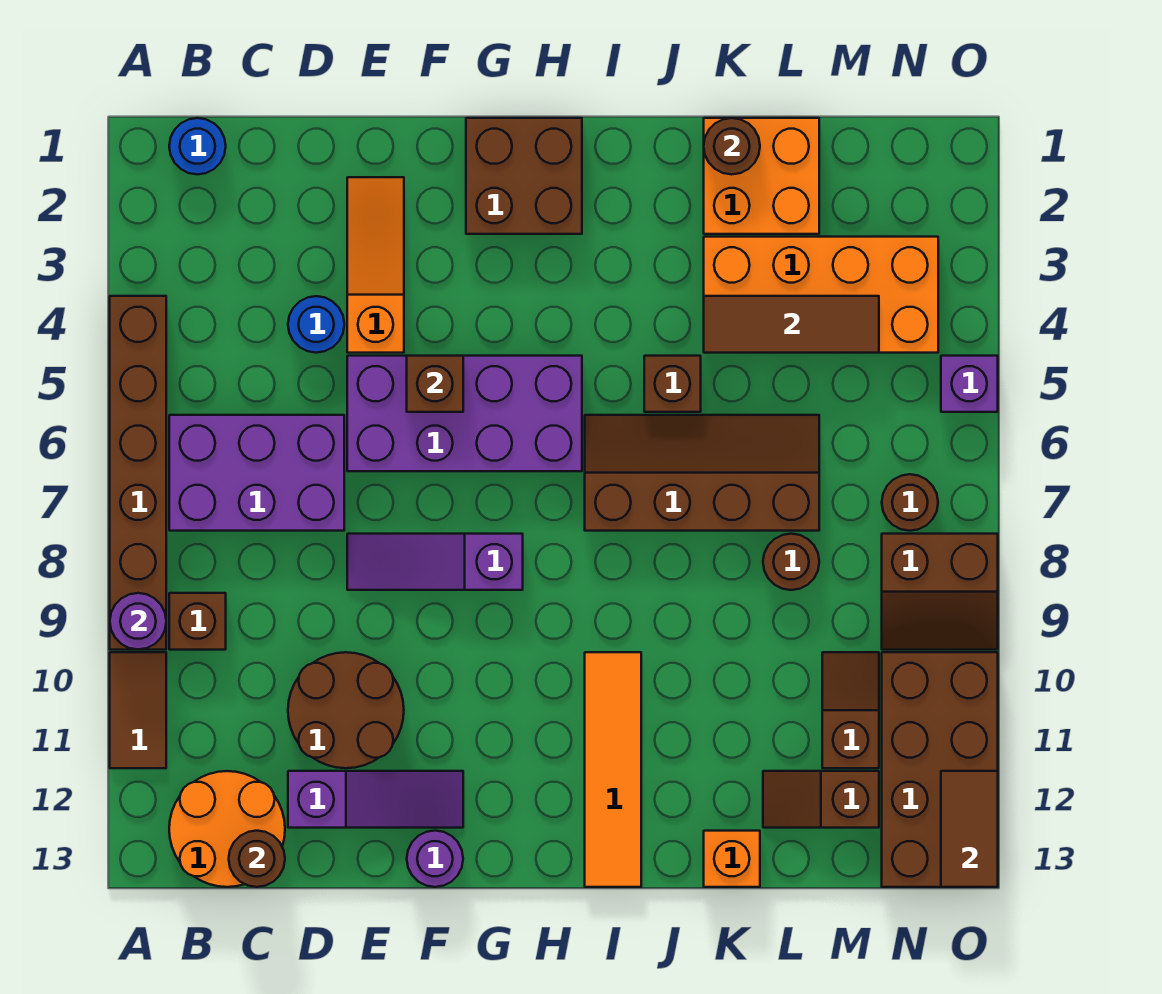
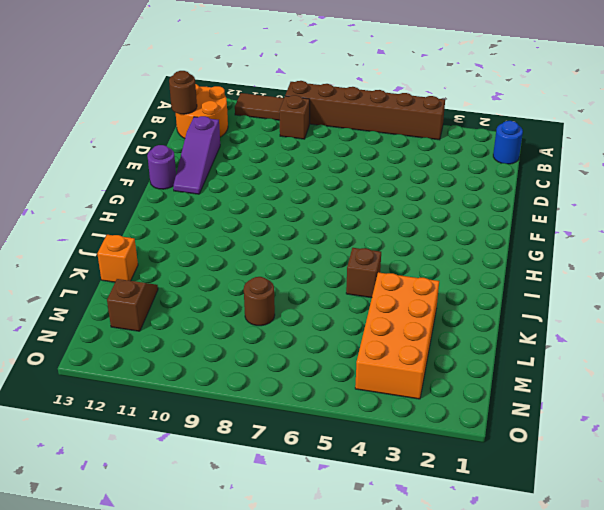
none -> purple 2x3 brick [169,415,344,531]
none -> blue 1x1 round brick [288,296,344,353]
none -> brown 2x2 round brick [288,652,404,768]
none -> orange 1x3 slope [347,177,404,353]

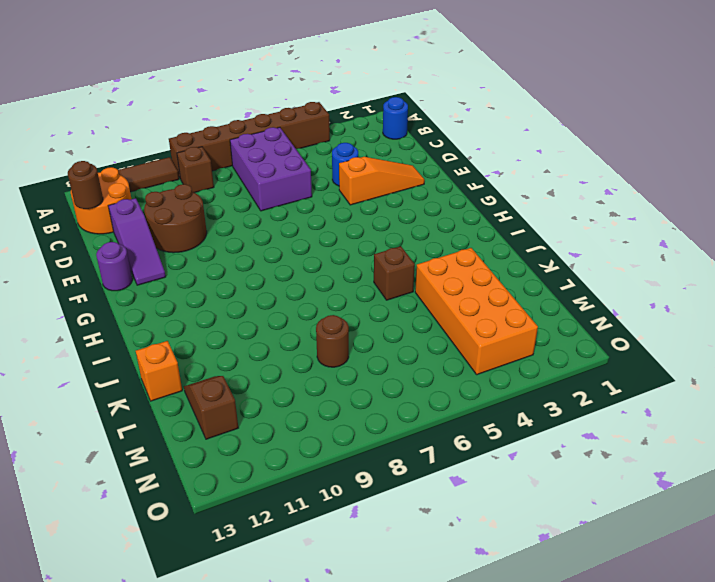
none -> purple 2x4 brick [347,356,582,471]
none -> purple 1x3 slope [347,534,523,590]
none -> brown 2x2 brick [466,118,582,234]
none -> brown 2x4 slope [585,415,819,531]

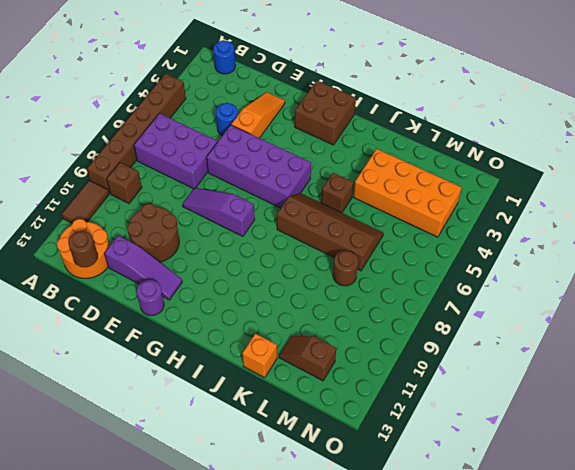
none -> orange 1x4 tile [585,652,641,887]
none -> orange 2x2 brick [704,118,819,234]
none -> brown 1x2 slope [822,652,879,768]
none -> brown 1x1 round brick [882,474,938,531]

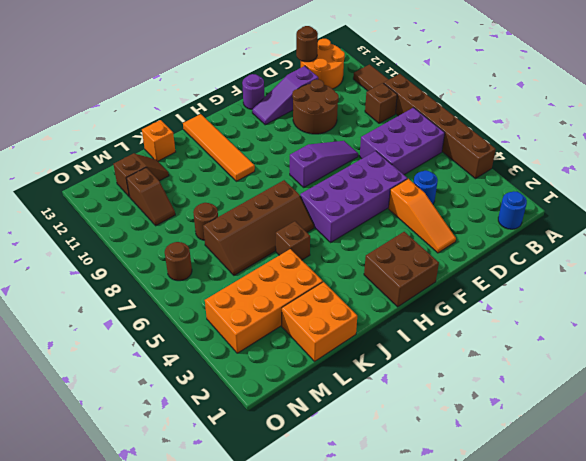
none -> brown 2x2 slope [882,534,998,650]
none -> brown 2x4 brick [882,652,998,887]
none -> purple 1x1 brick [941,356,998,412]
none -> purple 1x1 round brick [110,593,166,650]

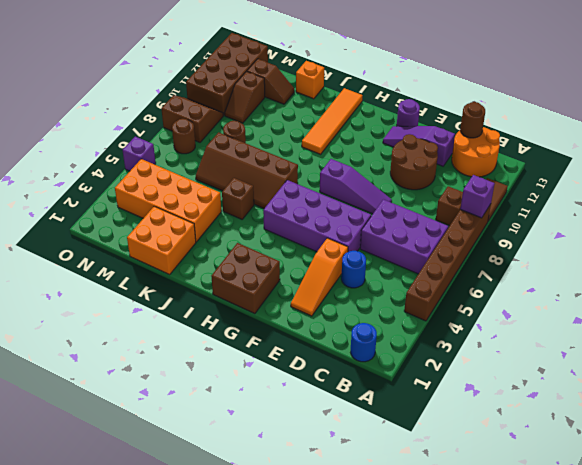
purple 1x1 brick [460,175,495,218] -> purple 1x1 round brick [110,593,166,650]
none -> brown 1x1 brick [407,356,463,412]
none -> brown 1x1 round brick [704,118,760,174]
none -> brown 1x3 tile [704,296,879,353]
none -> brown 1x2 tile [941,771,998,887]

